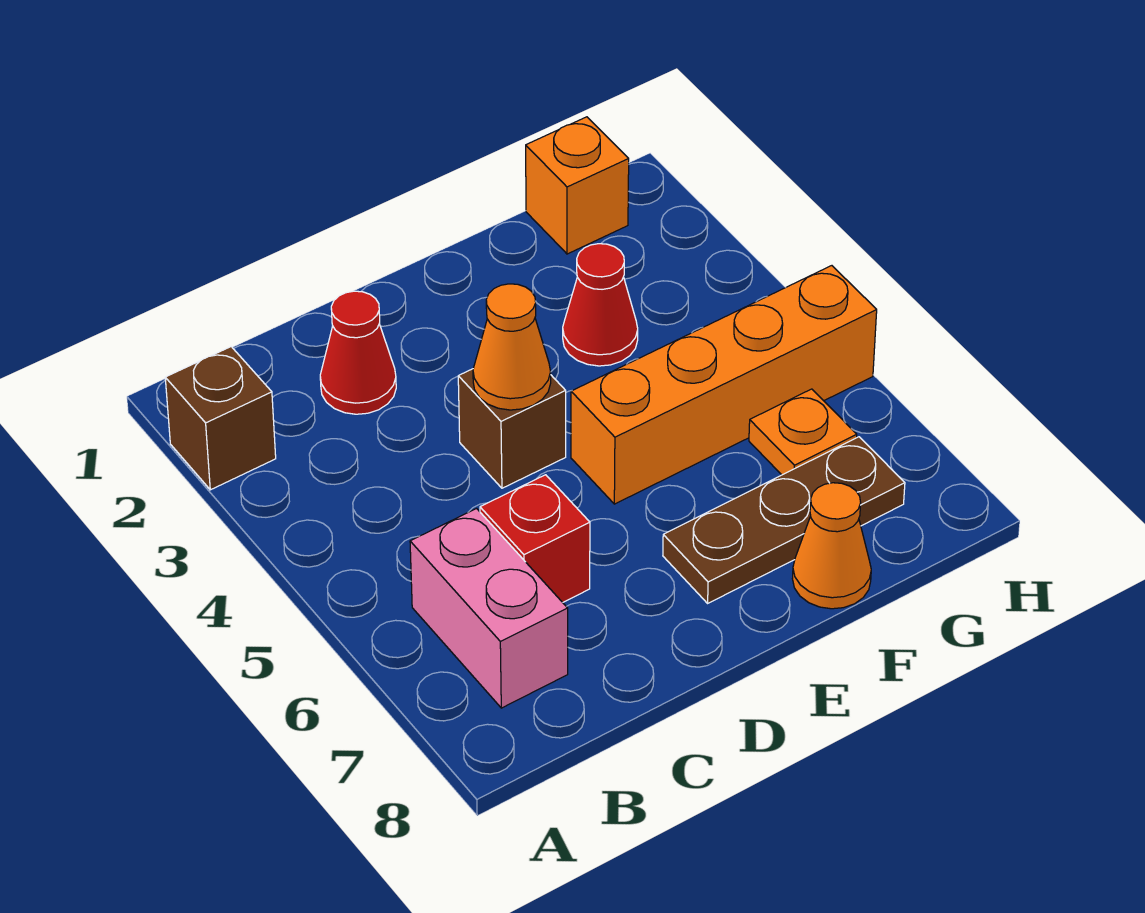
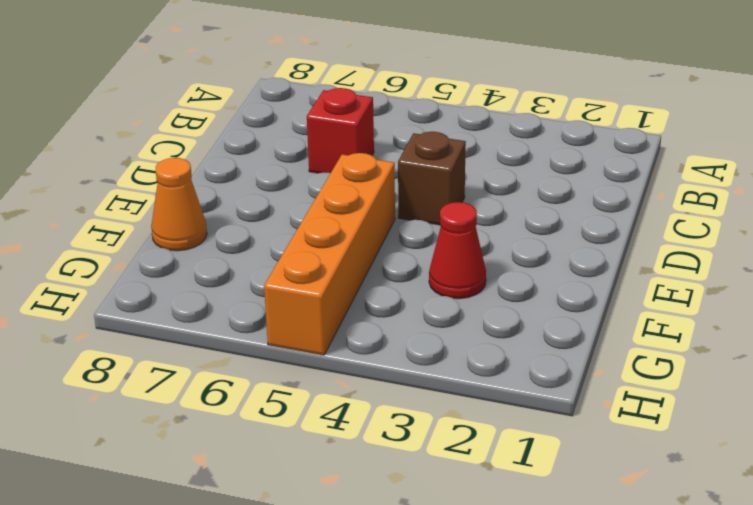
none -> brown 1x1 brick [165,347,276,490]
none -> pink 1x2 brick [410,509,568,708]
none -> red 1x1 cone [320,291,396,414]

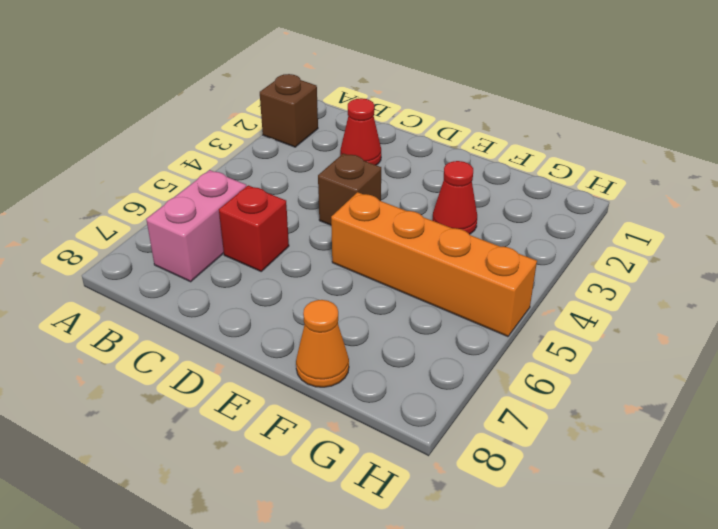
none -> brown 1x3 plate [663,437,905,603]
none -> orange 1x1 brick [526,117,629,254]
none -> orange 1x1 plate [749,389,857,475]

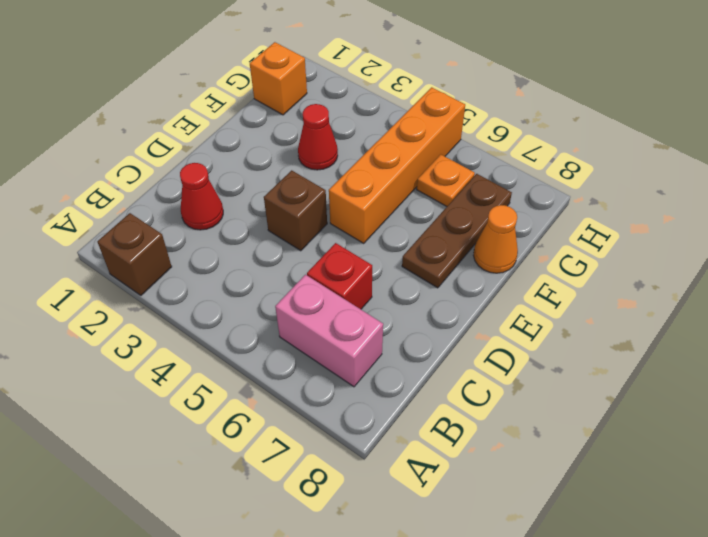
none -> orange 1x1 cone [473,284,551,410]

